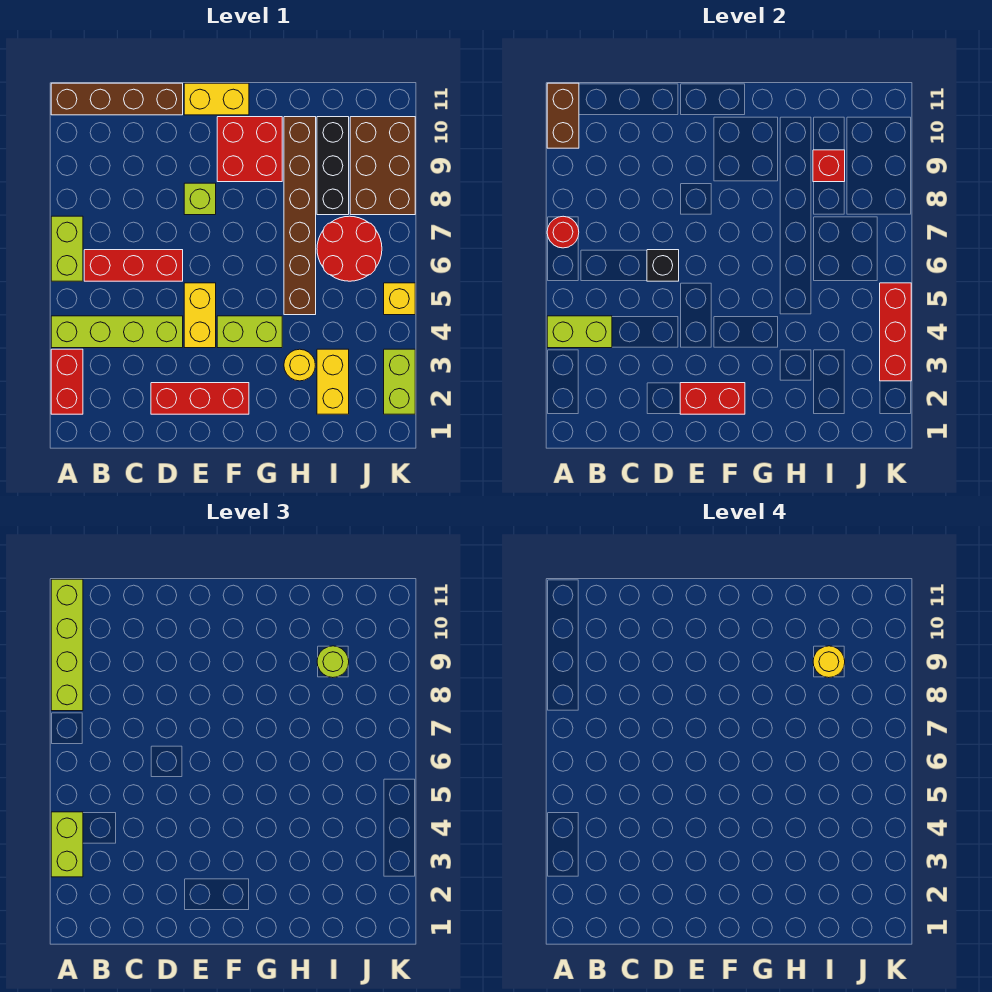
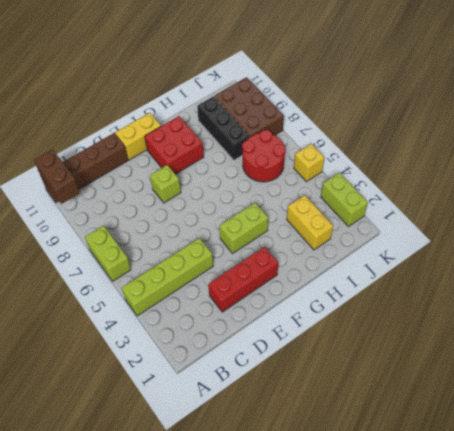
none -> red 1x2 brick [51,349,83,414]
none -> red 1x3 brick [84,250,183,281]
none -> yellow 1x2 brick [184,283,216,348]
none -> yellow 1x1 round brick [284,349,315,381]

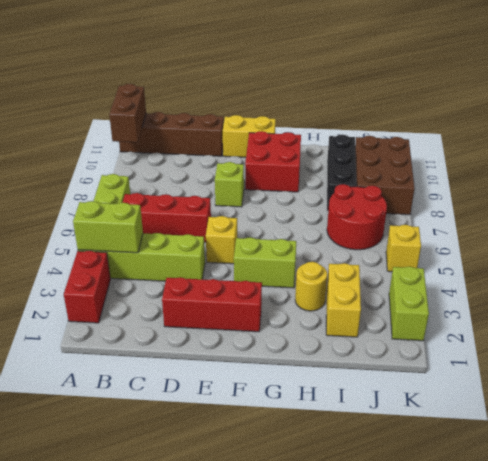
yellow 1x1 brick [206,216,237,264] -> yellow 1x2 brick [184,283,216,348]
none -> brown 1x6 brick [284,117,316,315]
none -> red 1x1 round brick [547,216,579,248]
none -> black 1x1 brick [647,250,679,281]
none -> red 1x2 brick [680,383,745,414]

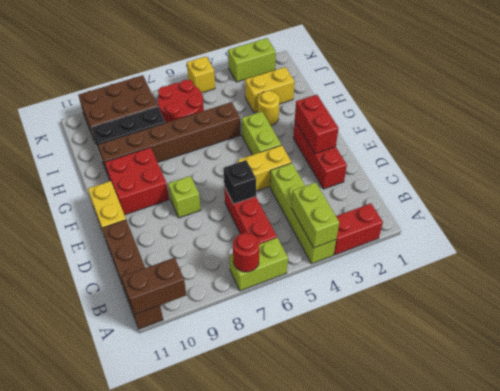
none -> red 1x1 brick [813,150,845,182]
none -> red 1x3 brick [880,283,911,381]
none -> lime 1x2 brick [51,812,83,877]
none -> lime 1x4 brick [51,579,83,711]

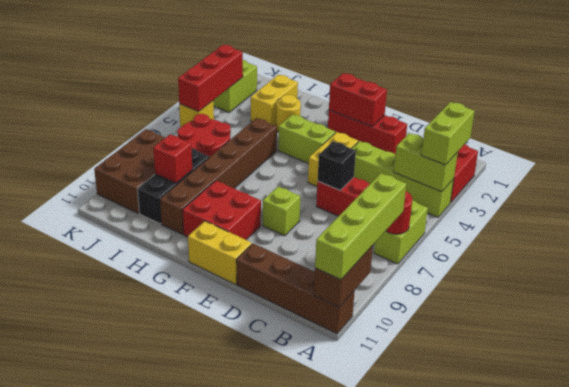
none -> lime 1x1 round brick [317,646,349,678]
none -> yellow 1x1 round brick [813,646,845,678]

